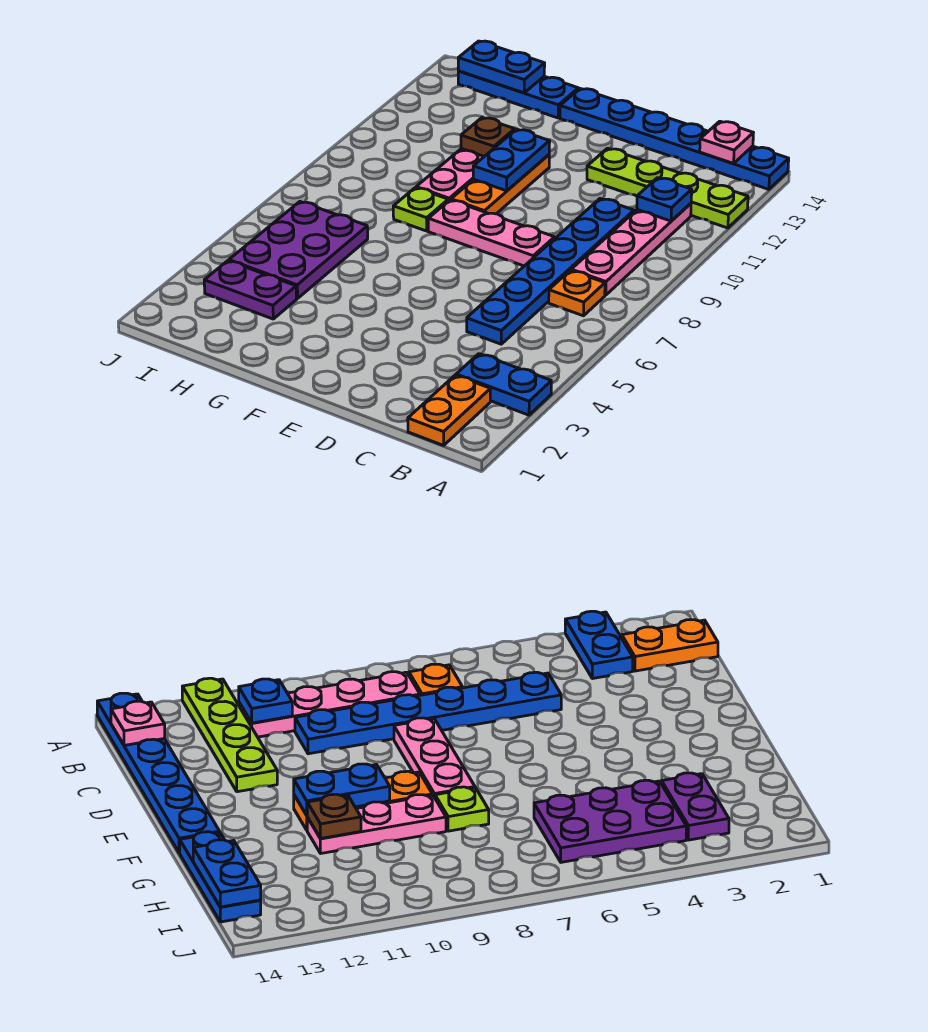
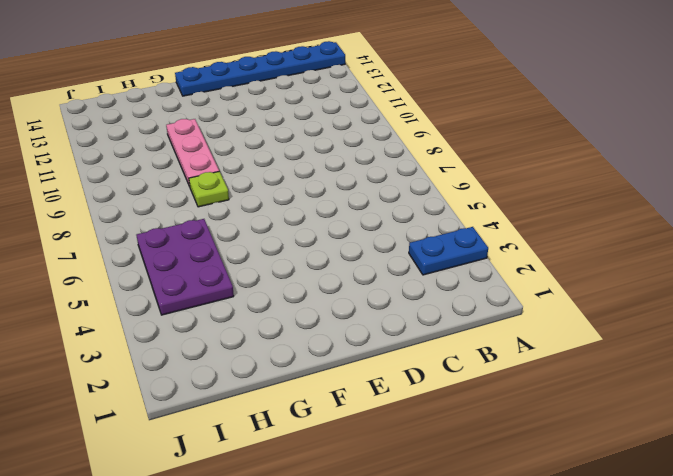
none -> lime 1x4 plate [587,148,748,228]
none -> orange 1x2 plate [408,375,490,445]
none -> orange 1x1 plate [549,270,605,316]

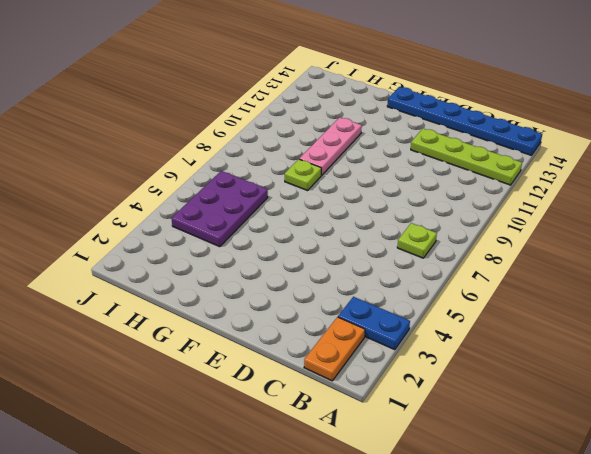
lime 1x1 plate [397,223,437,258] -> orange 1x1 plate [549,270,605,316]
none -> pink 1x4 plate [571,203,691,295]
none -> blue 1x6 plate [467,199,634,344]
none -> pink 1x3 plate [428,200,555,266]

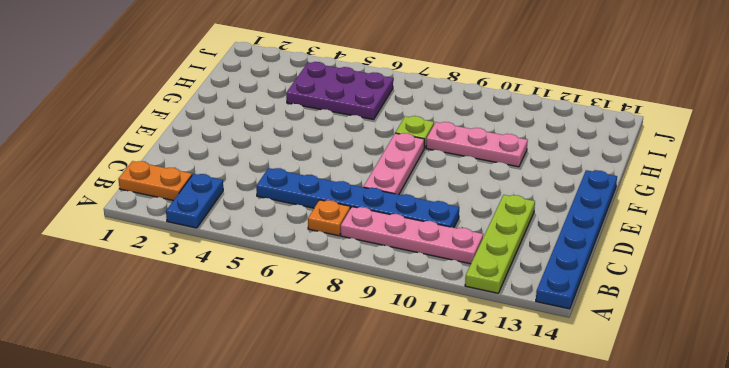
none -> orange 1x3 plate [451,155,549,214]
none -> blue 1x3 plate [458,71,578,118]
none -> purple 1x2 plate [204,261,297,319]

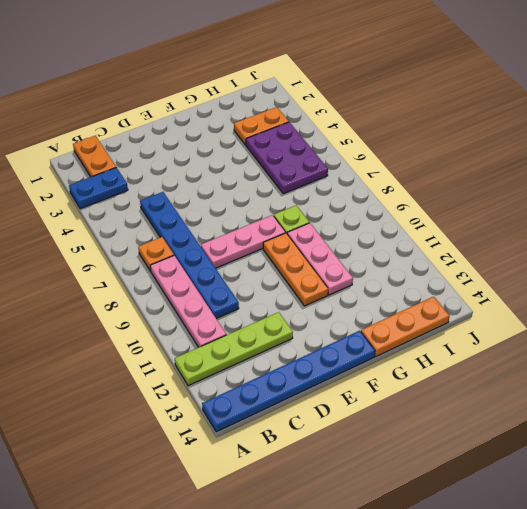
orange 1x3 plate [361,297,450,356] -> blue 1x3 plate [458,71,578,118]
orange 1x2 plate [234,107,289,145] -> purple 1x2 plate [204,261,297,319]
none -> blue 1x1 plate [637,178,692,221]
none -> pink 1x1 plate [700,121,753,163]
none -> blue 1x2 plate [473,129,550,191]

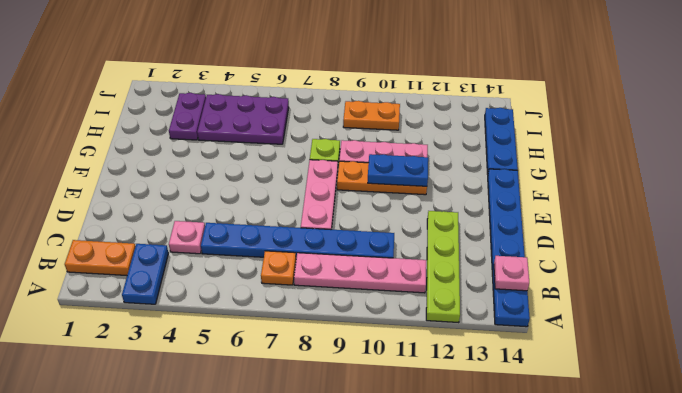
pink 1x1 plate [169,221,205,254] -> none
orange 1x2 plate [343,101,400,130] -> none
none -> blue 1x1 plate [637,178,692,221]
none -> brown 1x1 plate [461,118,515,156]
none -> blue 1x2 plate [458,41,545,93]

